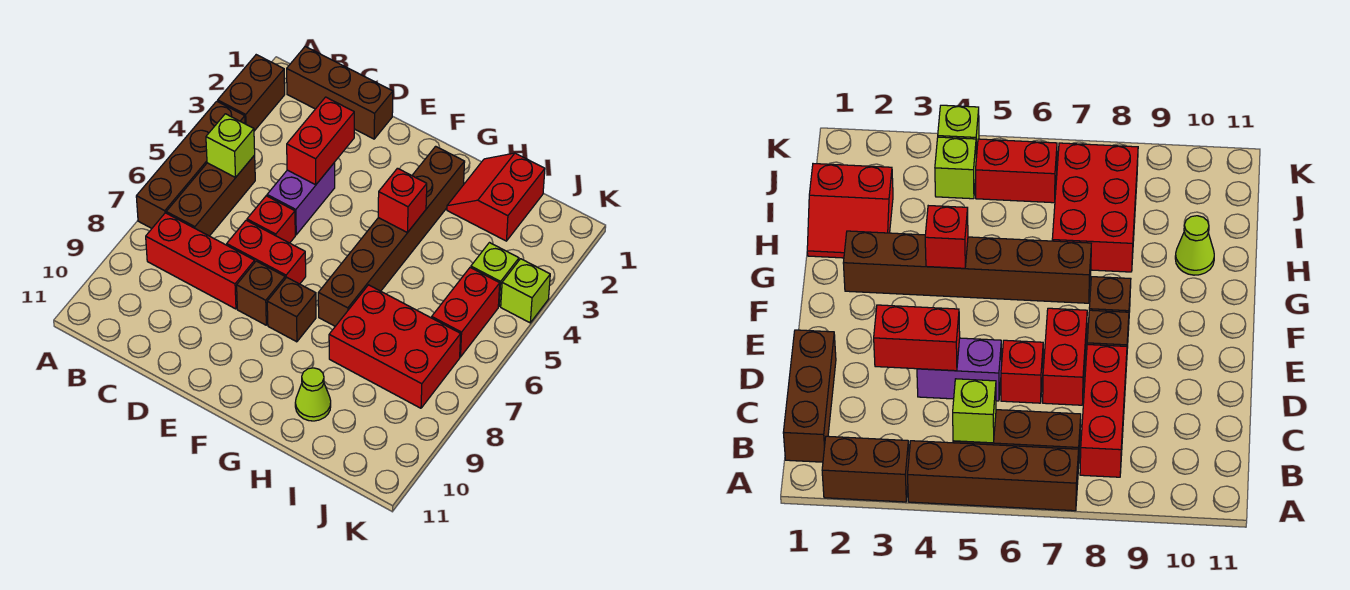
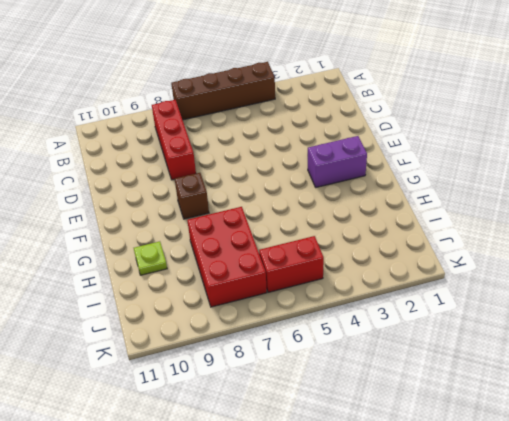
purple 1x2 brick [308,136,367,187] -> purple 1x2 brick moved to [267,162,335,235]
lime 1x1 plate [134,241,167,275] -> lime 1x1 cone [295,368,331,421]
none -> brown 1x2 brick [218,55,285,131]
none -> brown 1x3 brick [287,47,393,139]
none -> brown 1x3 brick [166,155,255,236]

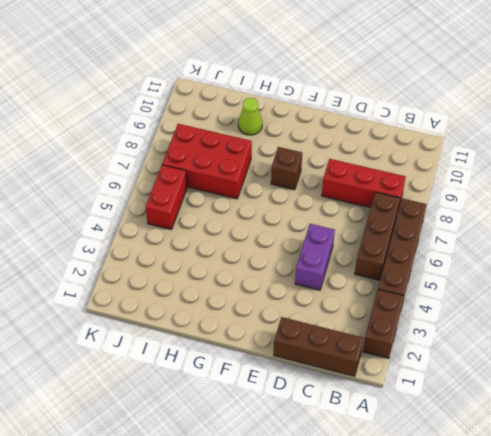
none -> red 1x1 brick [247,196,295,243]
none -> red 1x2 brick [227,220,306,284]
none -> brown 1x1 brick [237,261,285,325]

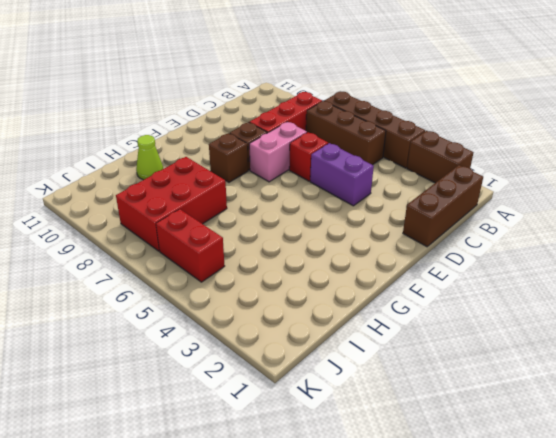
pink 1x2 brick [249,122,307,182] -> red 1x2 brick [227,220,306,284]
none -> brown 1x6 brick [318,146,465,326]
none -> red 2x2 slope [447,153,545,241]
none -> lime 1x1 brick [471,243,519,306]

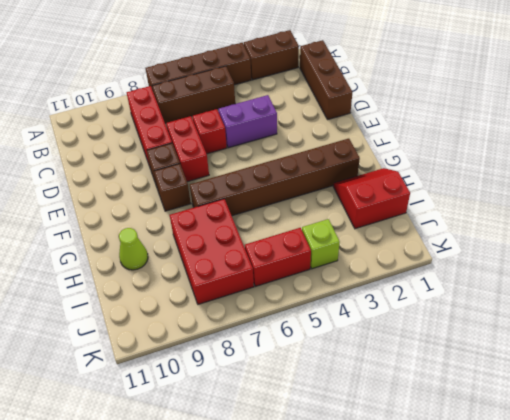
none -> lime 1x1 brick [501,259,550,323]
none -> lime 1x1 brick [206,114,255,177]
none -> red 1x2 brick [287,97,354,185]

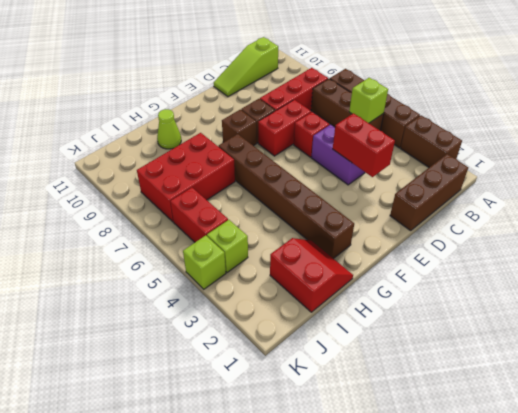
lime 1x3 slope [214,37,278,97] -> none
none -> red 1x1 brick [378,168,427,233]

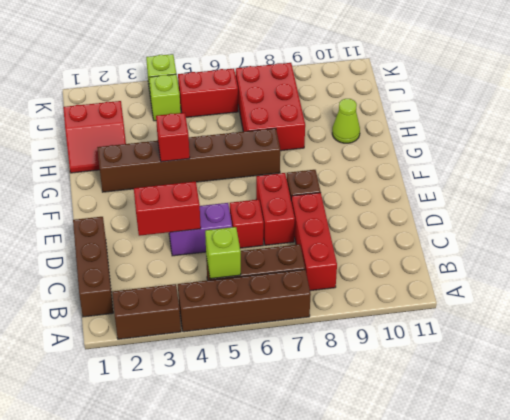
none -> brown 1x1 brick [267,277,316,342]

